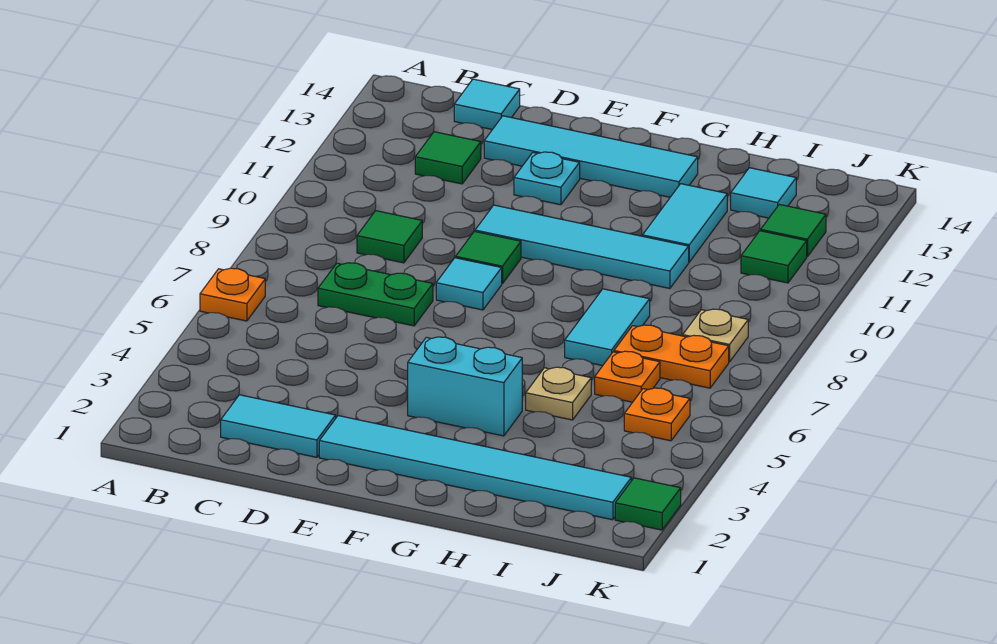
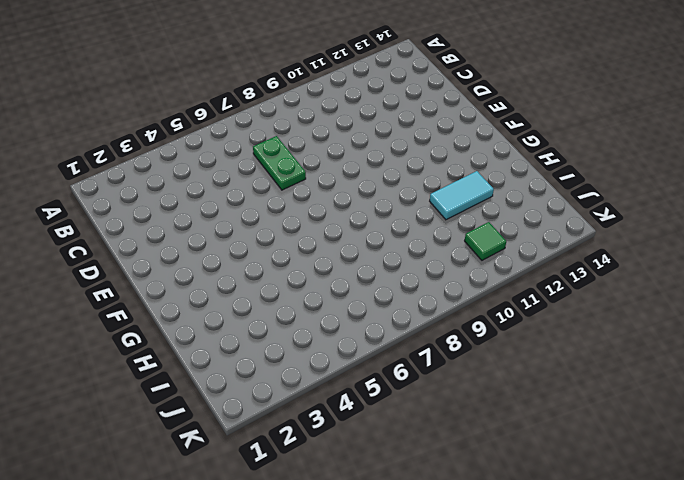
none -> orange 1x1 plate [200,268,265,321]
none -> cyan 1x2 tile [221,395,336,457]
none -> green 1x1 tile [357,211,422,263]

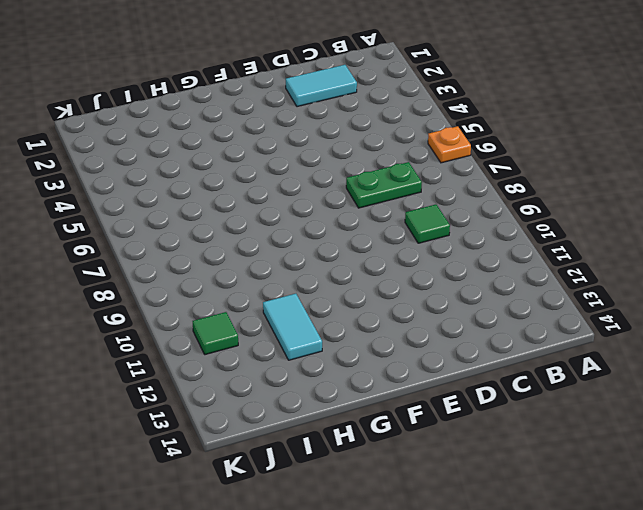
none -> green 1x1 tile [415,132,481,184]
none -> cyan 1x1 tile [454,79,520,129]
none -> cyan 1x4 tile [484,116,698,197]

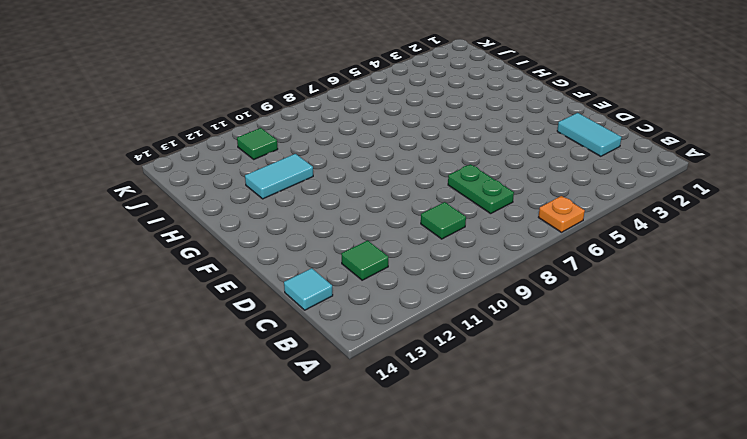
none -> cyan 1x4 tile [484,116,698,197]
none -> cyan 1x6 tile [319,416,631,520]
none -> cyan 1x1 tile [436,258,502,310]

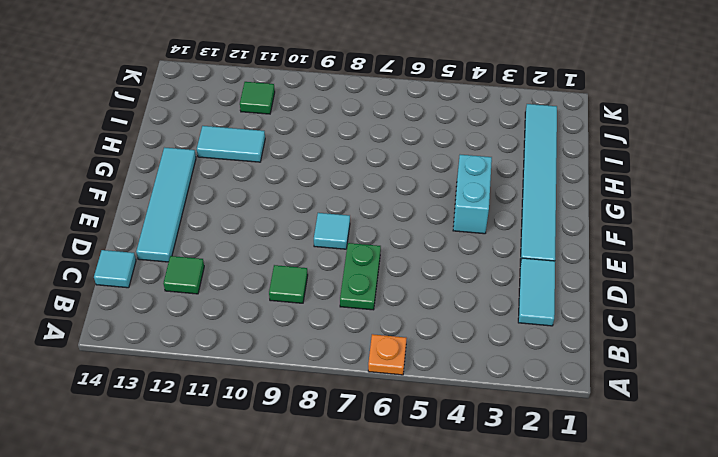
none -> green 1x1 tile [456,231,521,284]
none -> cyan 1x4 tile [475,205,689,288]
none -> cyan 1x1 plate [514,152,580,205]

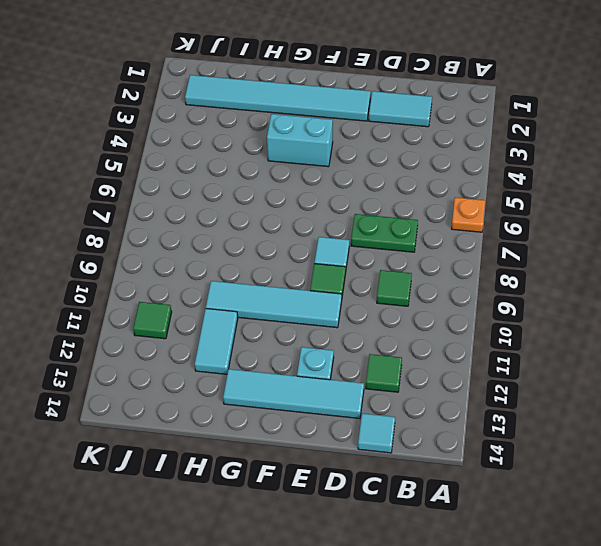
none -> tan 1x1 plate [526,367,591,420]
none -> cyan 1x2 tile [565,289,650,366]
none -> orange 1x1 plate [595,351,660,402]

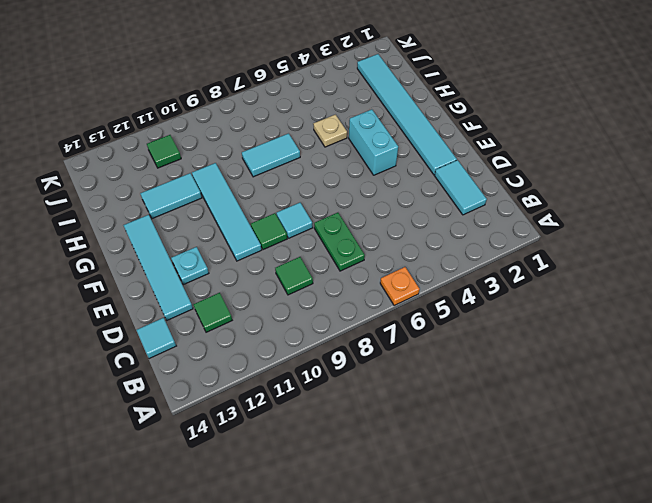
none -> orange 1x1 plate [595,351,660,402]
none -> orange 1x2 plate [614,325,729,388]
none -> cyan 1x1 tile [731,168,796,218]

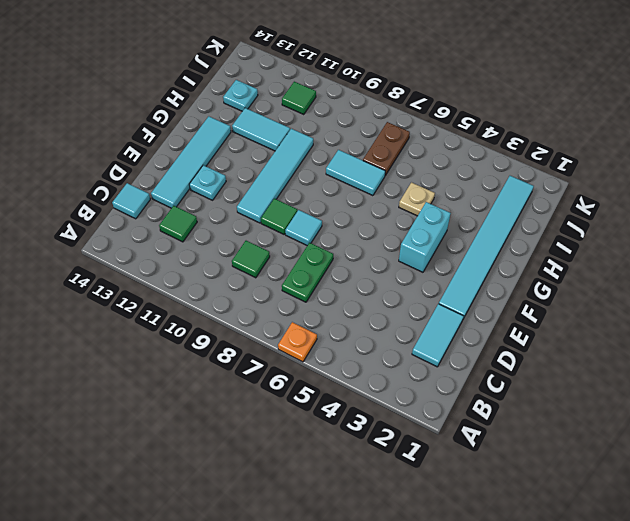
brown 1x2 plate [363,122,410,176] -> orange 1x2 plate [614,325,729,388]
cyan 1x1 plate [223,80,258,111] -> cyan 1x1 tile [731,168,796,218]
none -> orange 1x1 plate [595,351,660,402]
none -> orange 1x1 plate [624,388,690,441]
none -> tan 1x1 plate [683,309,748,362]

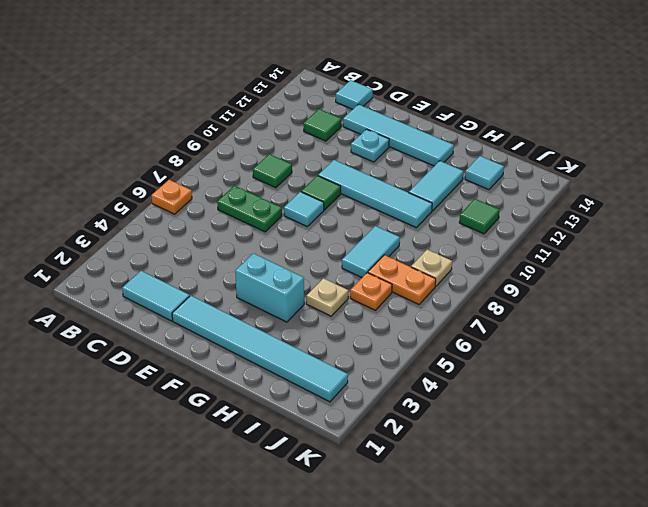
none -> orange 1x1 plate [624,388,690,441]
none -> green 1x1 tile [761,204,826,257]
none -> green 1x1 tile [615,478,681,530]

